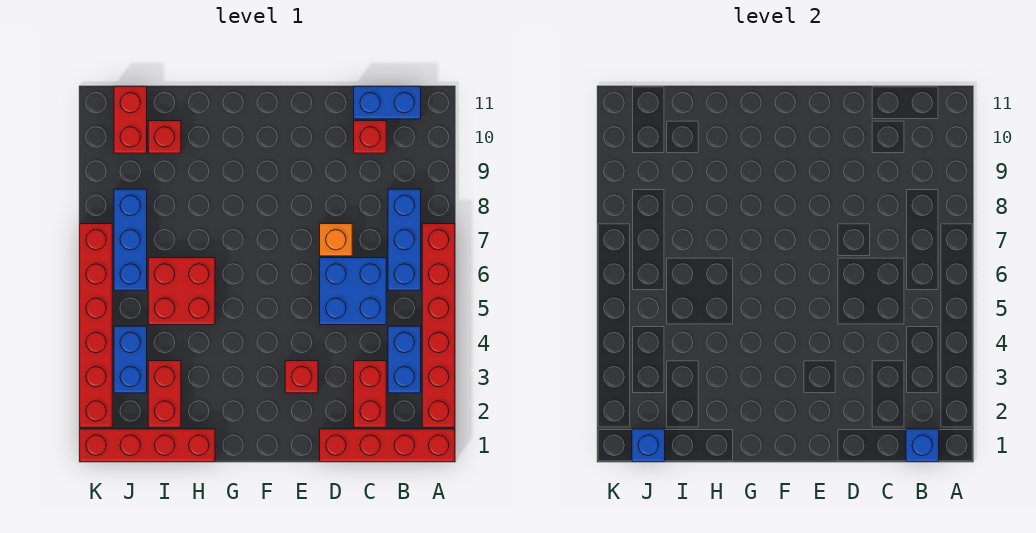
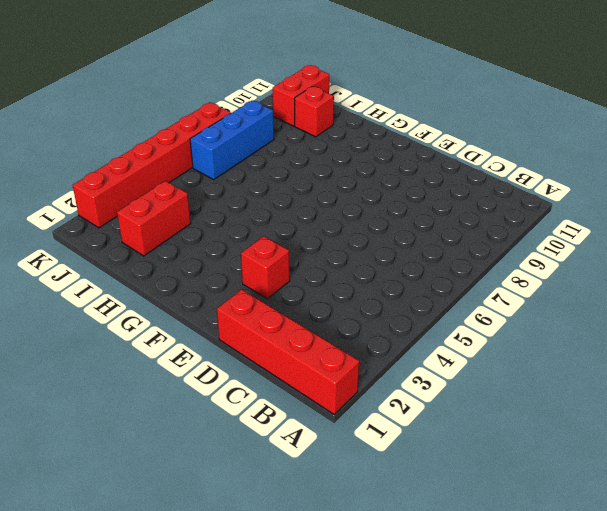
none -> red 1x6 brick [422,224,455,427]
none -> blue 1x2 brick [388,326,421,393]
none -> blue 1x3 brick [388,189,421,290]

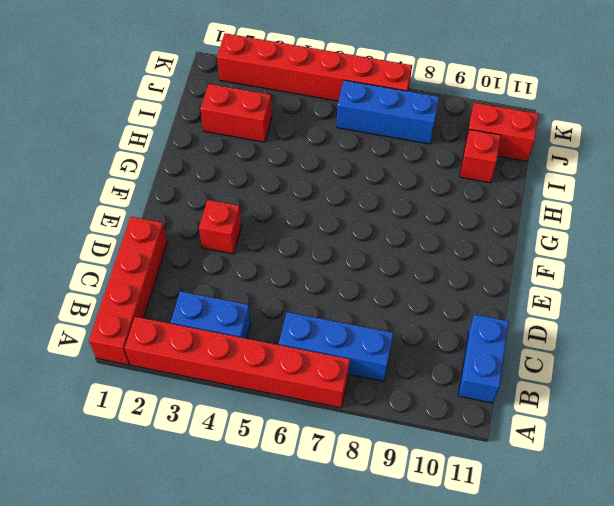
none -> red 1x2 brick [354,361,386,427]
none -> blue 2x2 brick [320,258,386,325]
none -> red 1x1 brick [354,121,386,153]

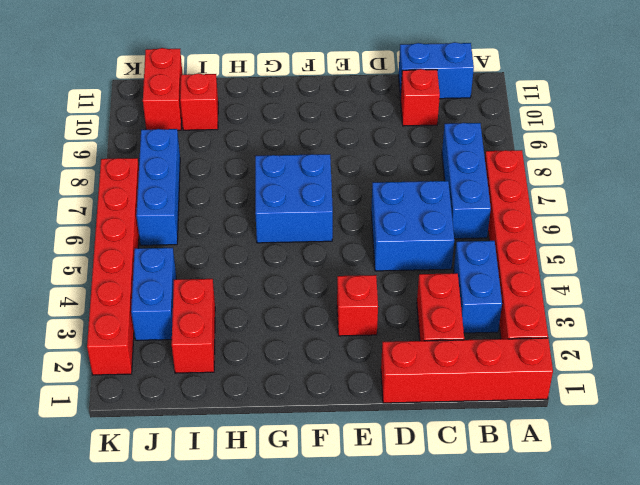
blue 2x2 brick [255,154,333,243] -> none
none -> orange 1x1 brick [320,224,352,256]
none -> red 1x4 brick [80,429,215,462]
none -> red 2x2 brick [148,258,215,325]

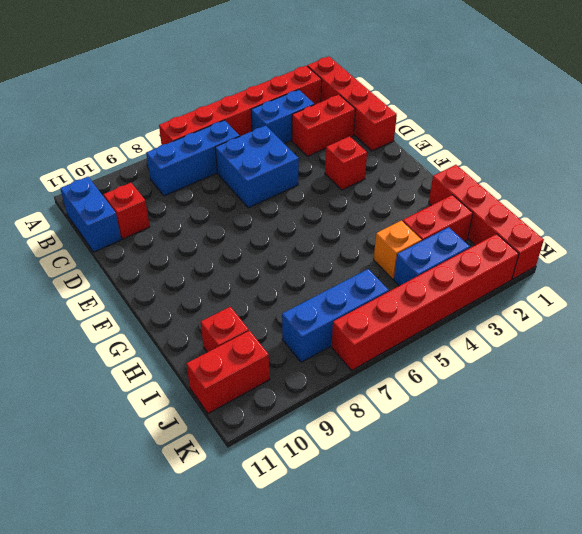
orange 1x1 brick [374,221,422,279] -> orange 1x1 brick moved to [320,224,352,256]
none -> red 2x2 brick [148,258,215,325]
none -> blue 1x1 brick [906,429,939,462]
none -> blue 1x1 brick [632,429,665,462]

